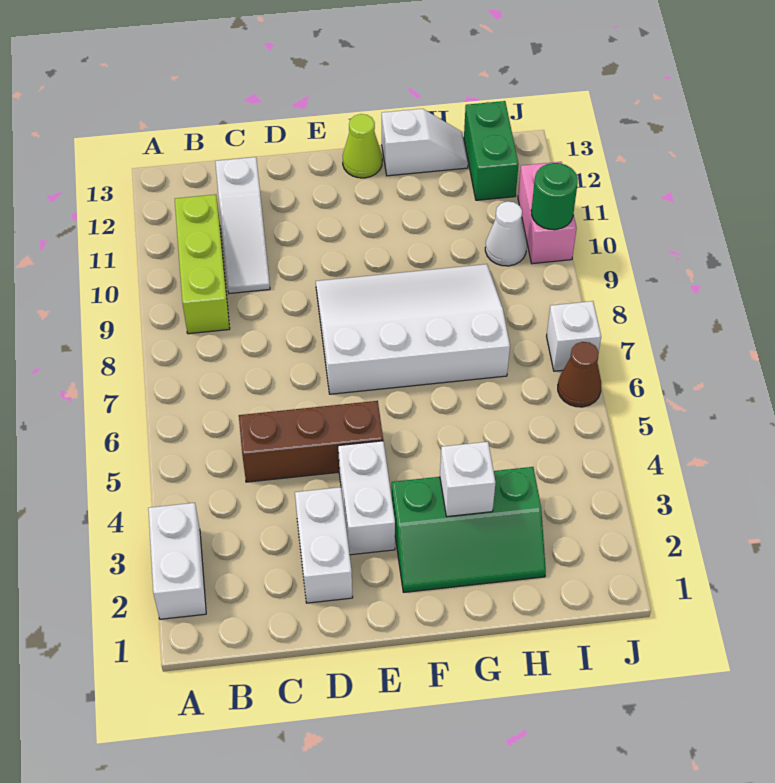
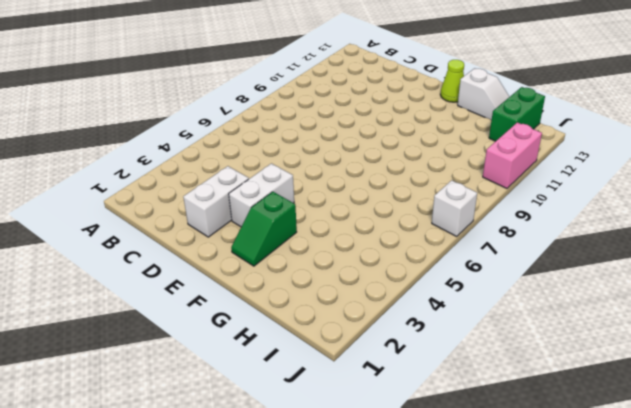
green 1x2 slope [231,192,297,266] -> green 2x3 slope [392,467,546,592]
none -> white 1x2 brick [148,503,206,619]
none -> lime 1x3 brick [175,195,230,334]
none -> brown 1x3 brick [239,401,383,482]

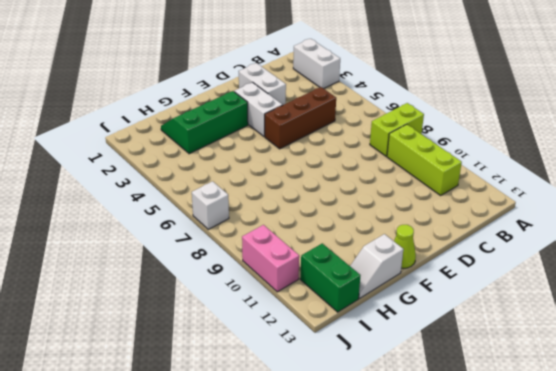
lime 1x2 brick [370,103,424,156] -> none
none -> white 1x3 slope [215,157,270,294]
none -> white 3x4 slope [316,264,510,394]
none -> white 1x1 cone [485,201,527,266]

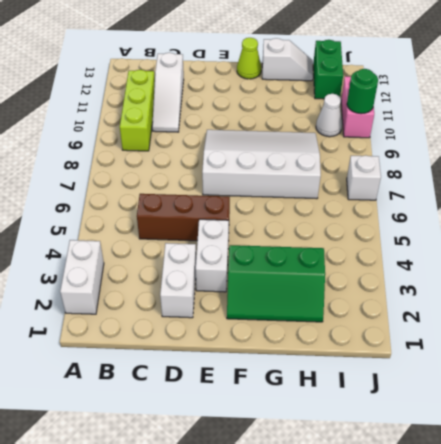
none -> brown 1x1 cone [558,342,601,407]
none -> white 1x1 brick [440,442,496,517]

